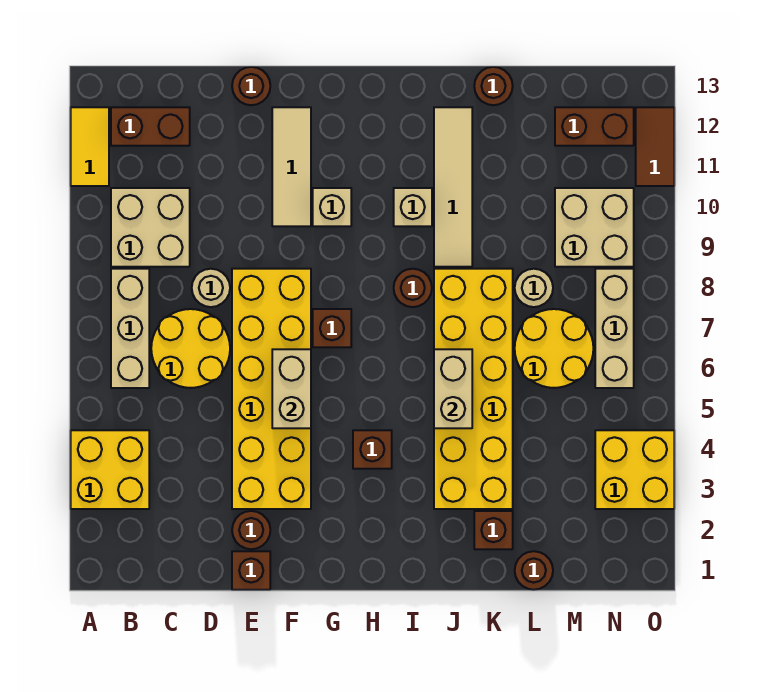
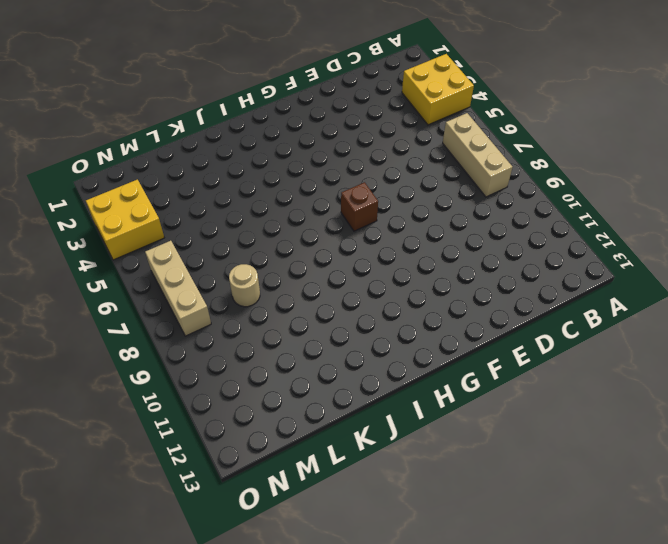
none -> yellow 1x2 tile [71,107,109,186]
none -> tan 2x2 brick [111,188,190,267]
none -> brown 1x2 brick [111,107,190,146]
none -> yellow 2x2 round brick [151,309,230,388]

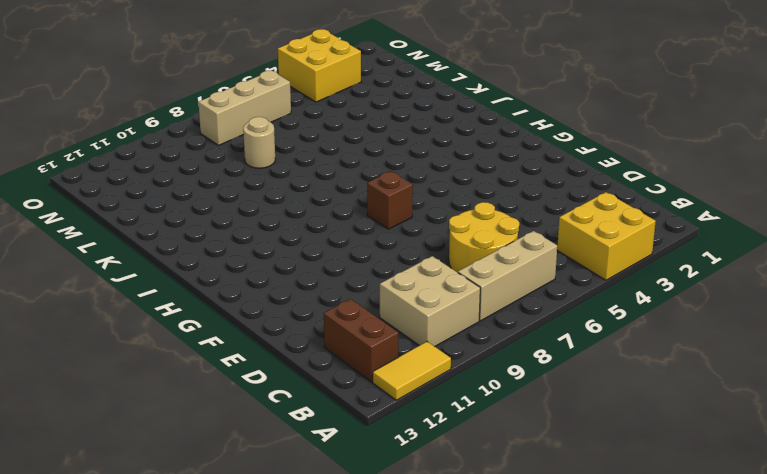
none -> tan 1x1 round brick [192,269,230,307]
none -> brown 1x1 brick [232,551,270,590]
none -> brown 1x1 round brick [232,511,270,549]
none -> yellow 2x6 brick [232,269,311,509]

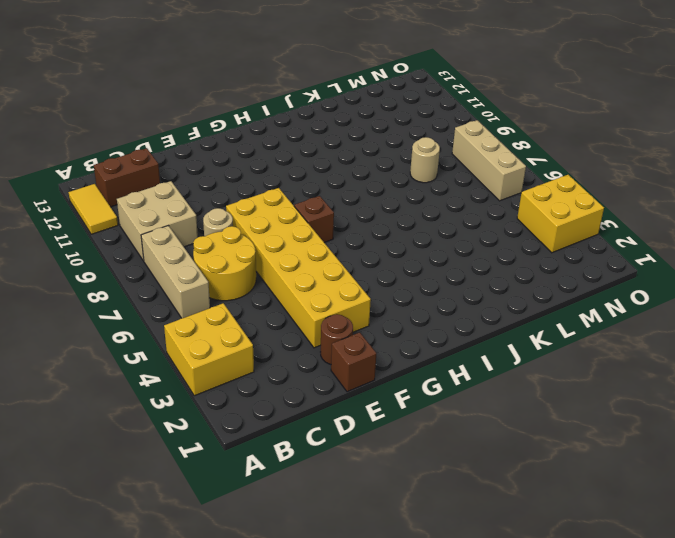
none -> brown 1x1 round brick [232,67,270,105]
none -> tan 1x3 tile [272,107,311,226]
none -> tan 1x1 brick [313,188,351,226]
none -> brown 1x1 brick [353,430,392,469]

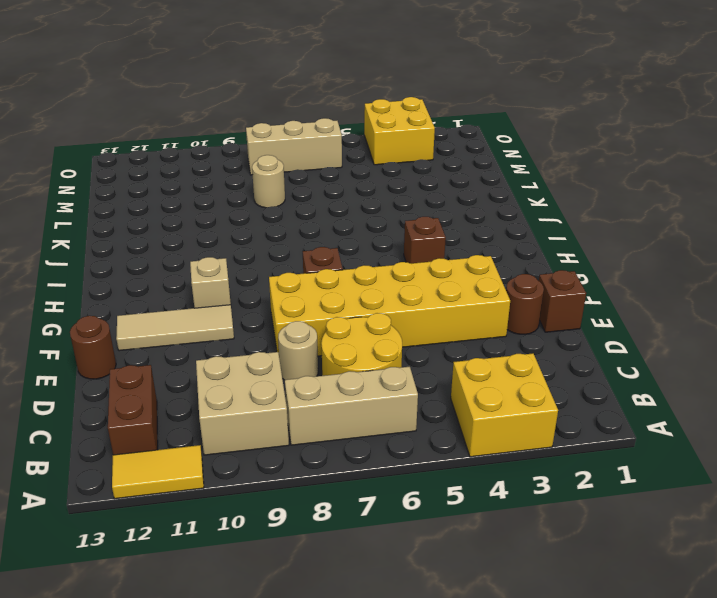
none -> brown 1x1 round brick [394,269,432,307]
none -> tan 1x1 brick [394,188,432,226]
none -> yellow 2x6 brick [434,269,513,509]
none -> tan 1x4 tile [434,107,472,267]

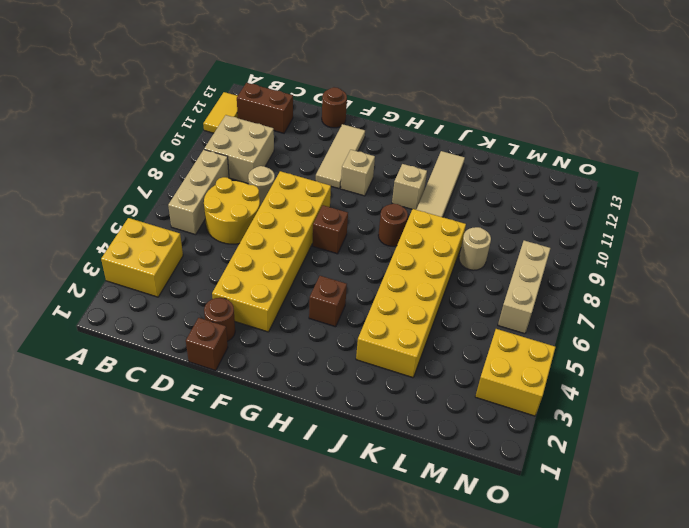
none -> brown 1x1 brick [474,511,513,549]
none -> brown 1x1 round brick [474,67,513,105]
none -> brown 1x1 round brick [515,551,553,590]
none -> yellow 2x2 round brick [515,309,593,388]

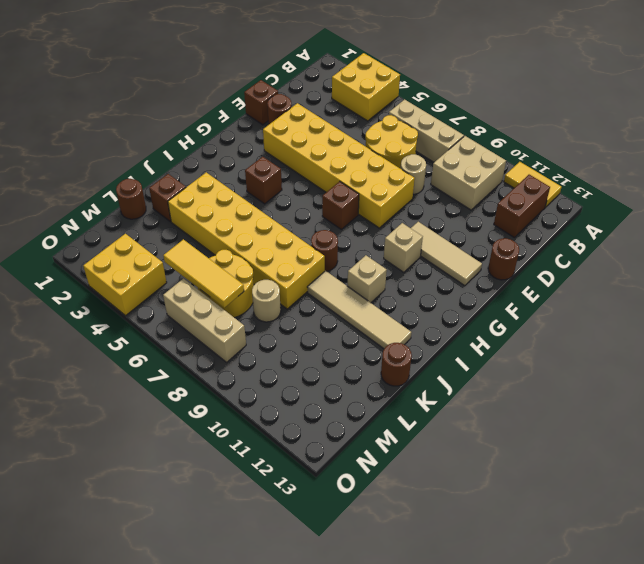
yellow 1x3 tile [163,239,244,308] -> none
none -> tan 2x2 brick [555,188,634,267]
none -> brown 1x2 brick [555,107,634,146]
none -> brown 1x2 tile [636,107,674,186]
none -> tan 1x2 brick [272,349,311,428]

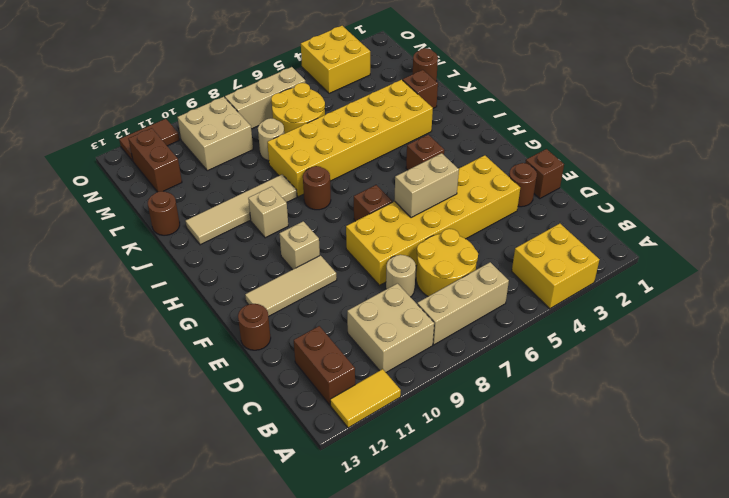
none -> tan 1x2 brick [434,349,472,428]

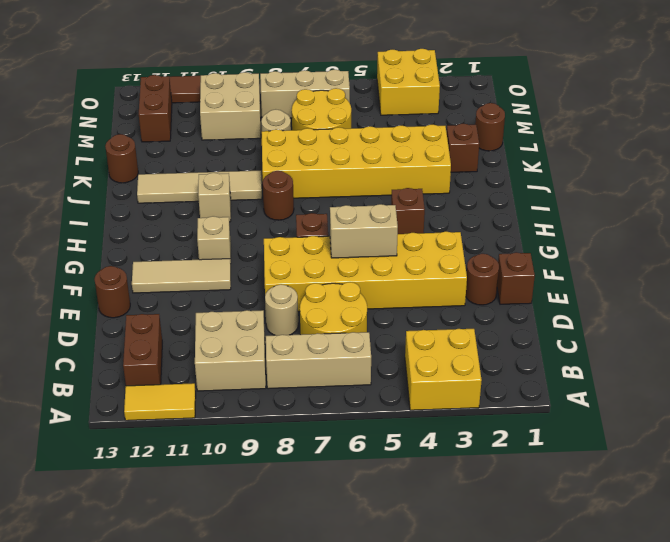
none -> tan 1x2 brick [434,349,472,428]

